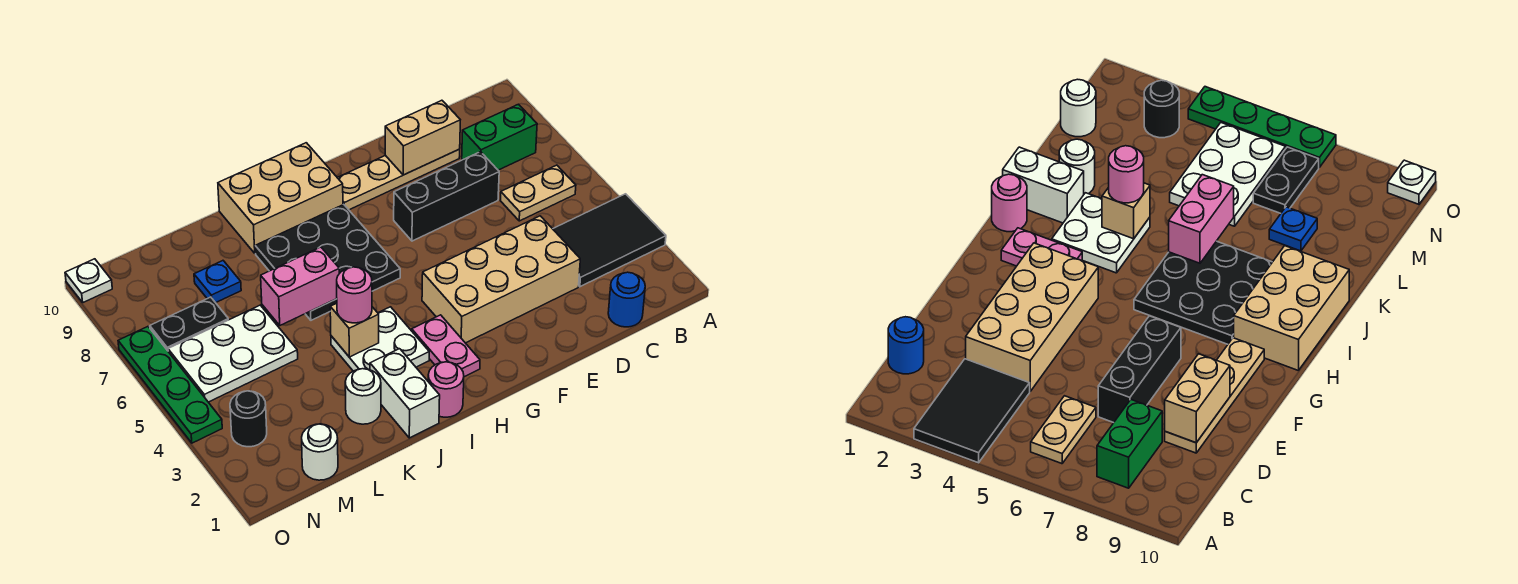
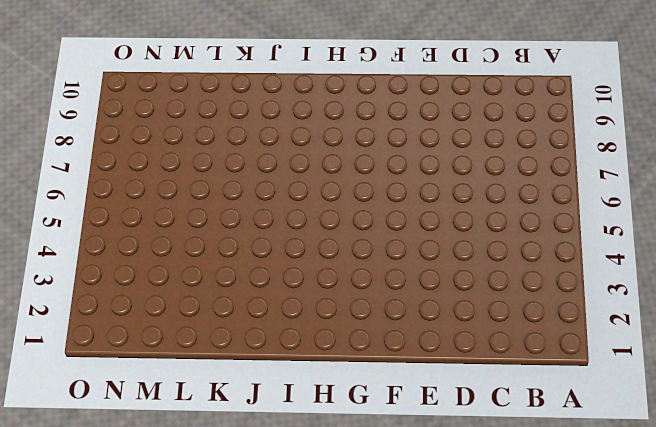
none -> black 2x3 tile [553,194,666,287]
none -> tan 1x2 plate [500,165,576,221]
none -> green 1x2 brick [462,104,537,170]

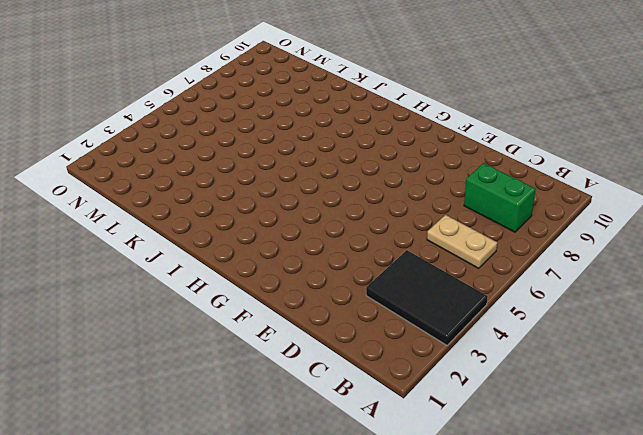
none -> blue 1x1 round brick [608,272,645,327]
none -> tan 2x4 brick [422,216,580,343]
none -> black 1x3 brick [394,152,499,241]

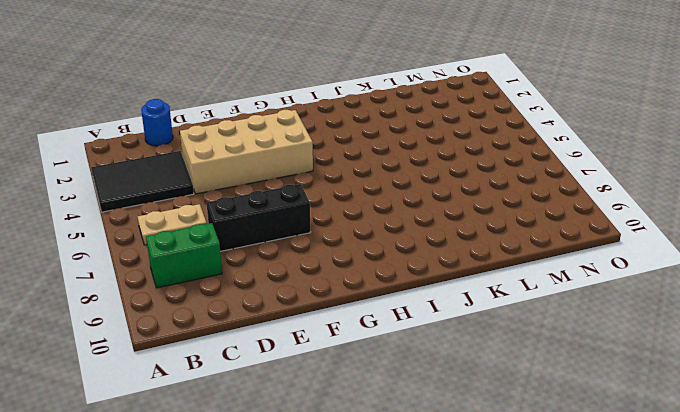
none -> tan 1x4 plate [337,149,460,210]
none -> pink 1x2 plate [412,315,480,377]
none -> black 3x3 plate [255,205,400,320]

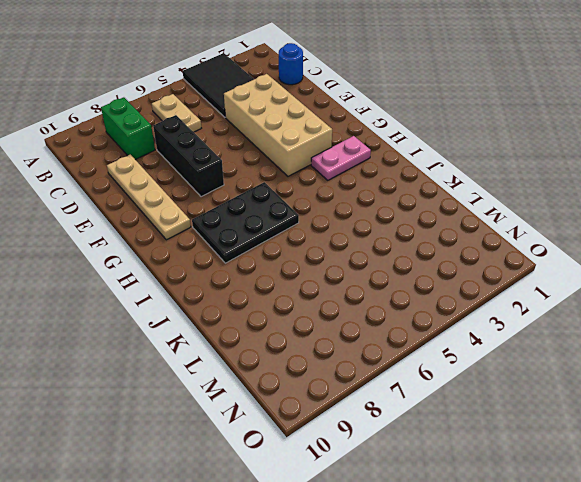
black 2x3 plate [192,182,299,263] -> black 3x3 plate [255,205,400,320]
none -> tan 2x3 brick [218,143,343,253]
none -> pink 1x1 round brick [428,362,464,417]
none -> white 2x2 plate [331,307,429,371]

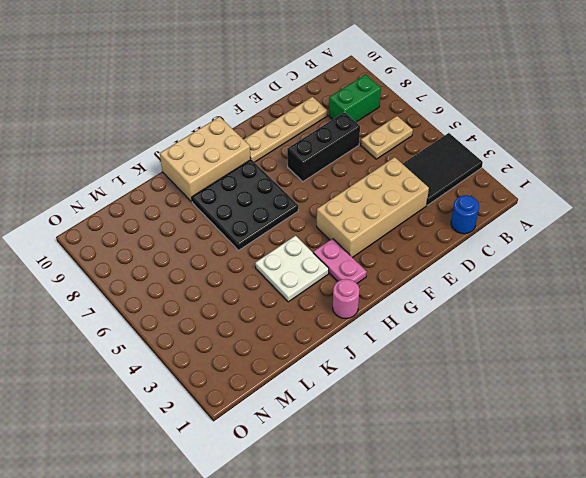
none -> white 1x2 brick [370,349,440,438]
none -> white 1x1 round brick [345,369,381,424]
none -> white 2x3 plate [168,305,298,402]

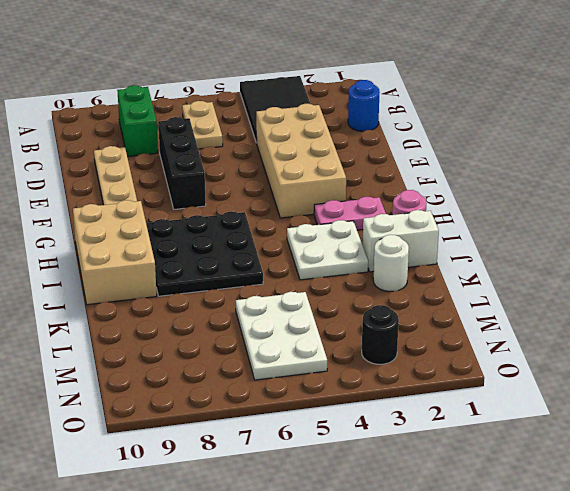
none -> blue 1x1 plate [194,261,241,303]
none -> white 1x1 round brick [302,424,338,480]
none -> black 1x2 plate [150,297,228,351]

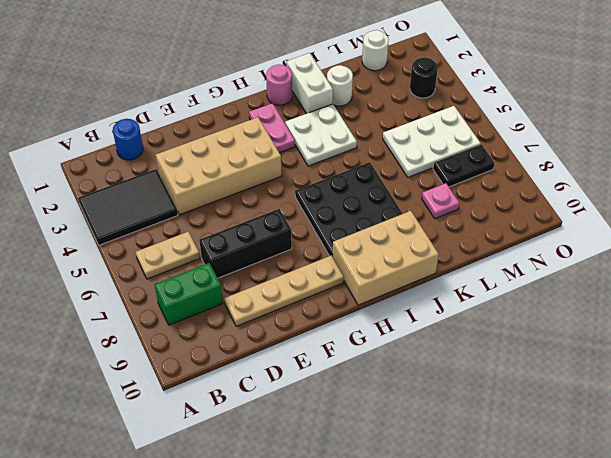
pink 1x1 plate [422,183,459,219] -> blue 1x1 plate [194,261,241,303]
none -> green 1x4 plate [118,327,222,443]
none -> white 1x1 plate [65,259,112,302]
none -> tan 1x2 brick [385,100,460,175]

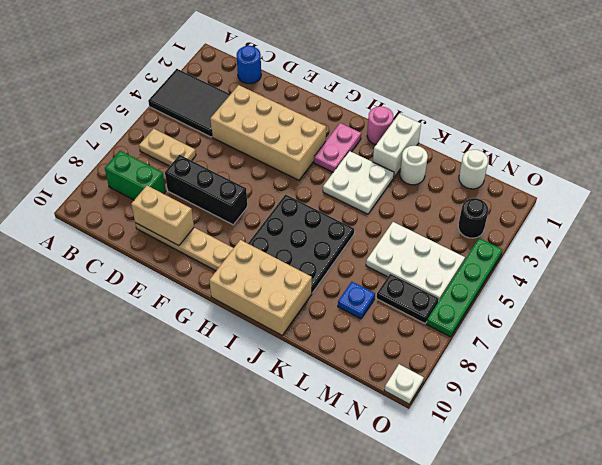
none -> tan 1x1 brick [330,303,379,357]
none -> pink 1x2 brick [261,247,339,325]
none -> pink 1x1 round brick [337,267,372,323]

